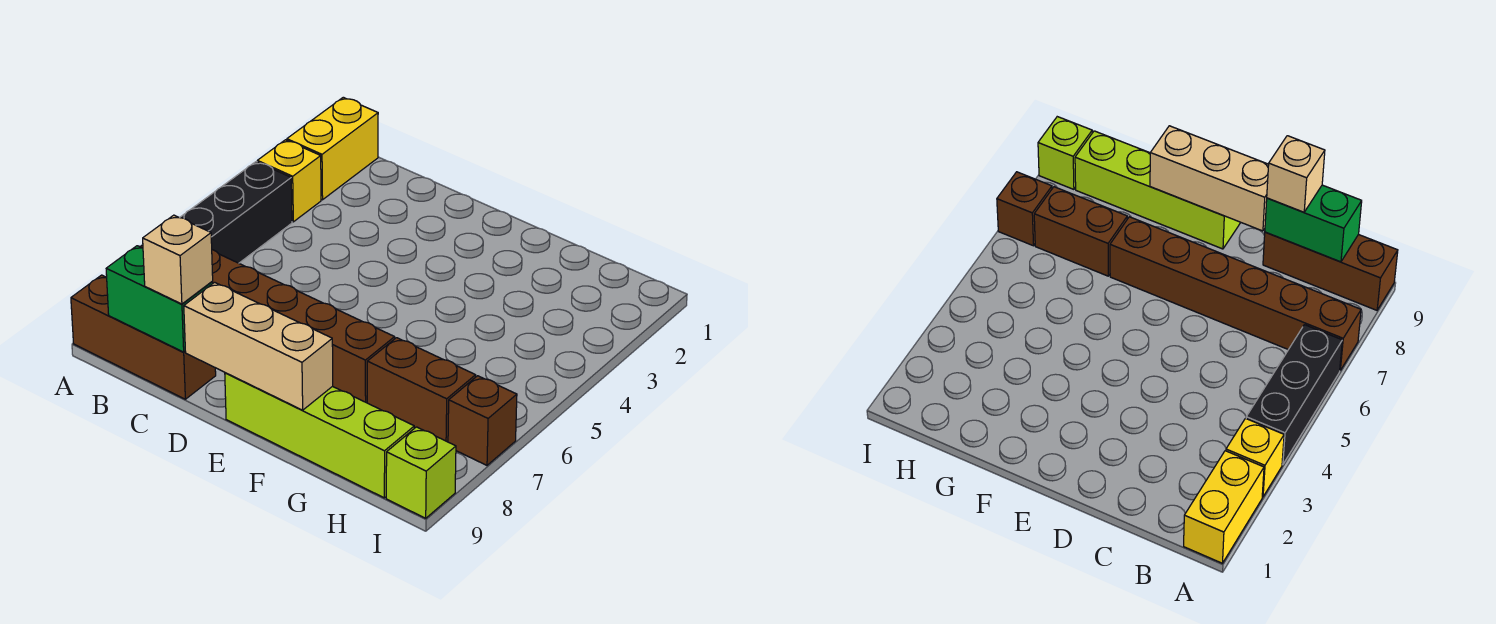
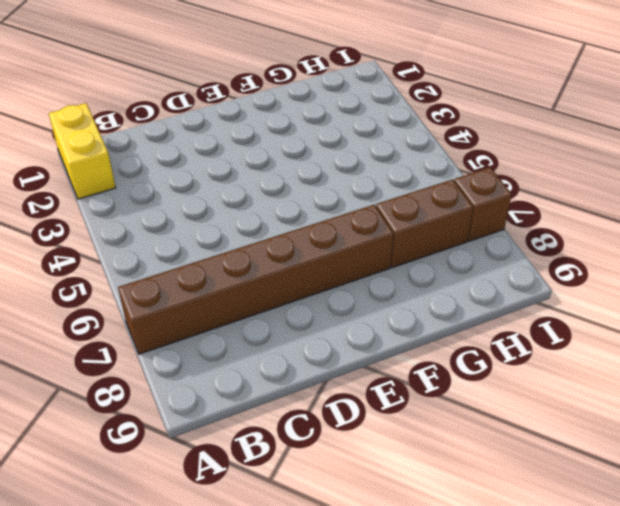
none -> yellow 1x1 brick [257,140,321,222]
none -> black 1x3 brick [180,162,292,263]
none -> brown 1x3 brick [71,275,216,399]

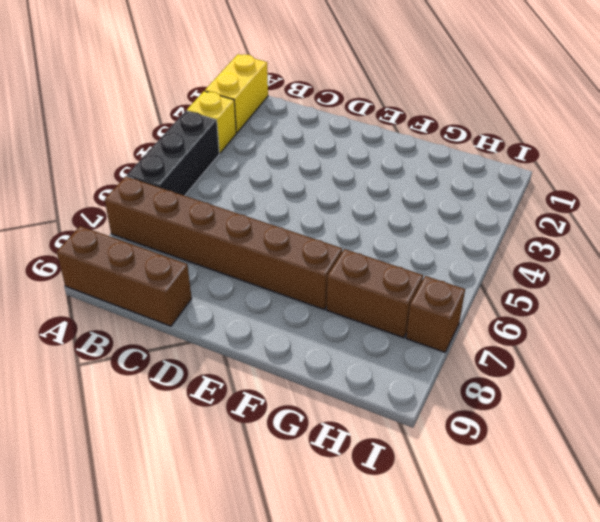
none -> lime 1x4 brick [225,373,414,498]
none -> lime 1x1 brick [386,427,456,518]
none -> green 1x2 brick [106,246,213,352]

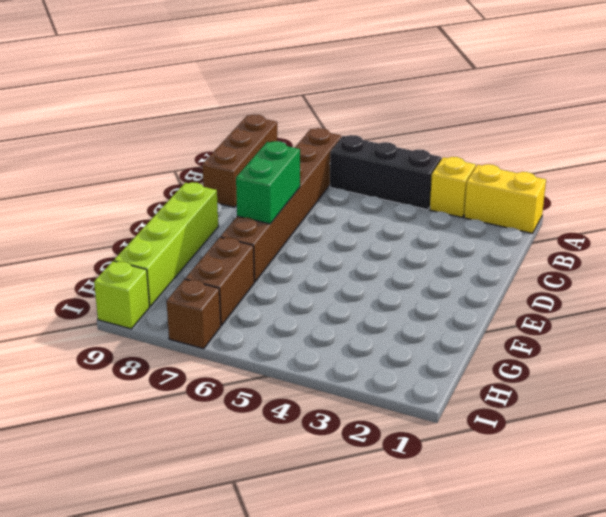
green 1x2 brick [236,141,300,224] -> green 1x2 brick moved to [106,246,213,352]
none -> tan 1x3 brick [184,282,333,410]
none -> tan 1x1 brick [143,215,213,304]

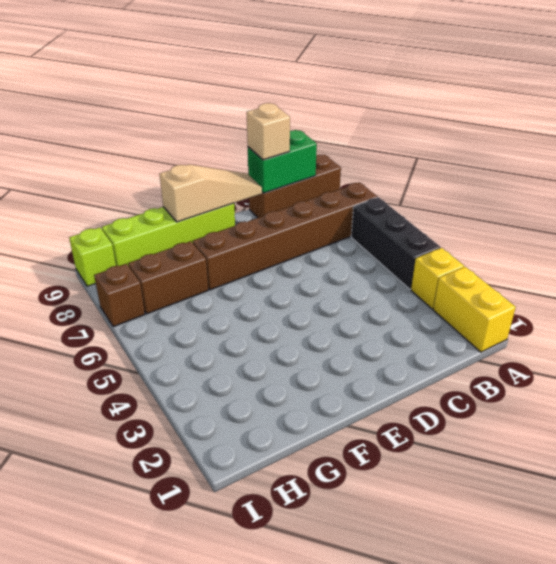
tan 1x3 slope [160,164,262,222] -> tan 1x3 brick [184,282,333,410]

